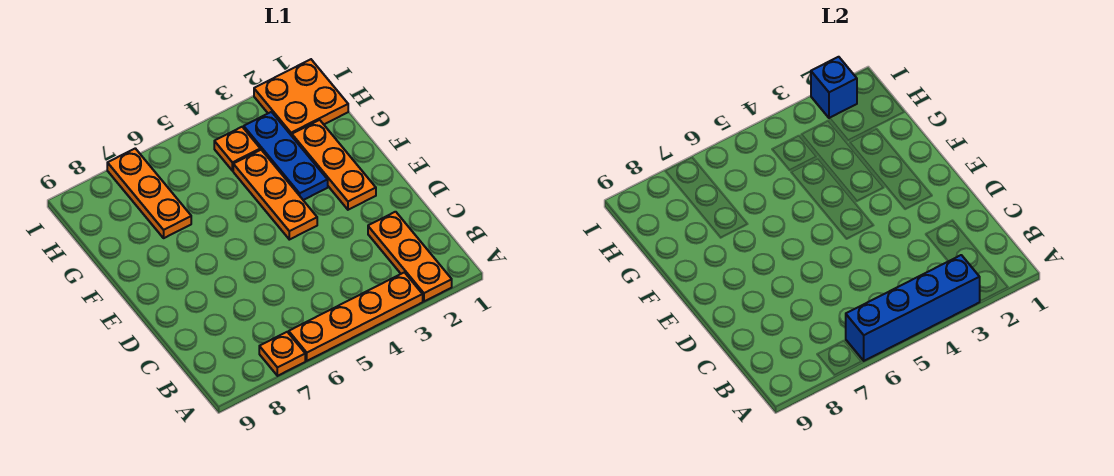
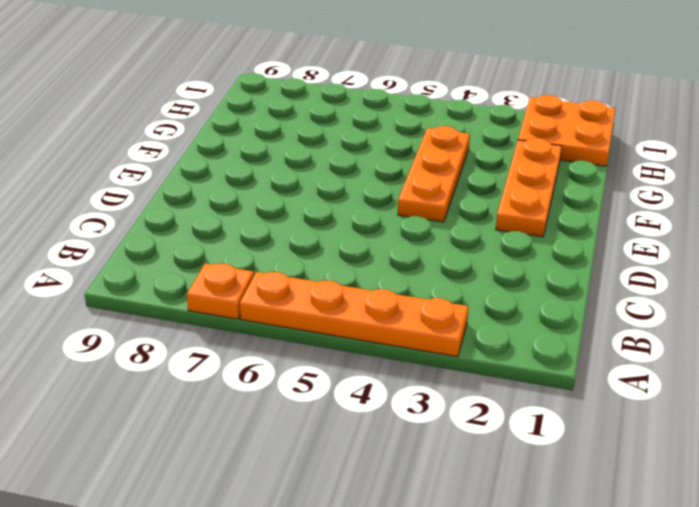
none -> orange 1x3 plate [368,212,452,301]
none -> blue 1x3 plate [244,112,328,200]

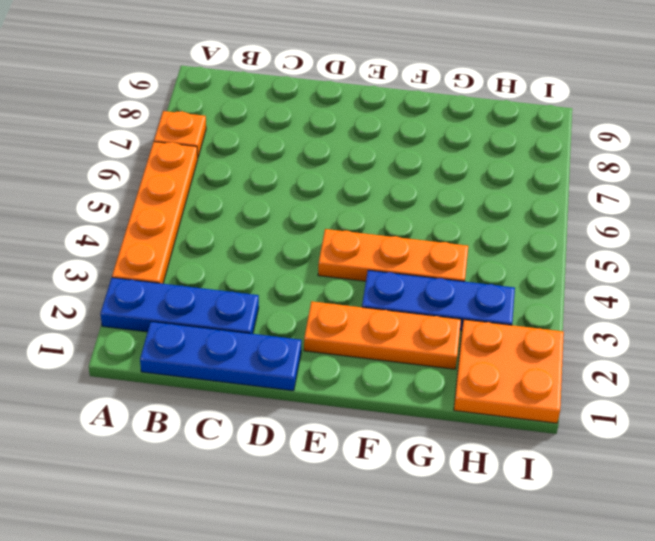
blue 1x3 plate [100,278,259,334] -> orange 1x3 plate [368,212,452,301]
blue 1x3 plate [140,322,301,391] -> none
none -> orange 1x3 plate [107,148,191,238]
none -> orange 1x1 plate [214,127,260,171]

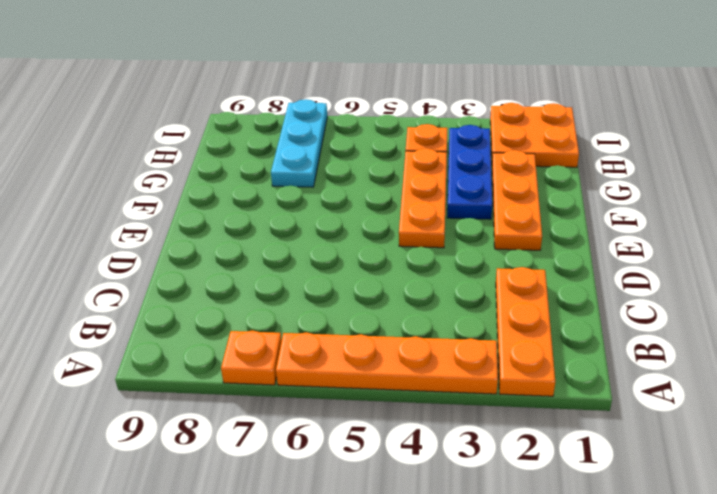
cyan 1x3 plate [271,99,327,187] -> orange 1x3 plate [107,148,191,238]
none -> blue 1x4 brick [846,255,980,361]
none -> blue 1x1 brick [811,57,857,118]

